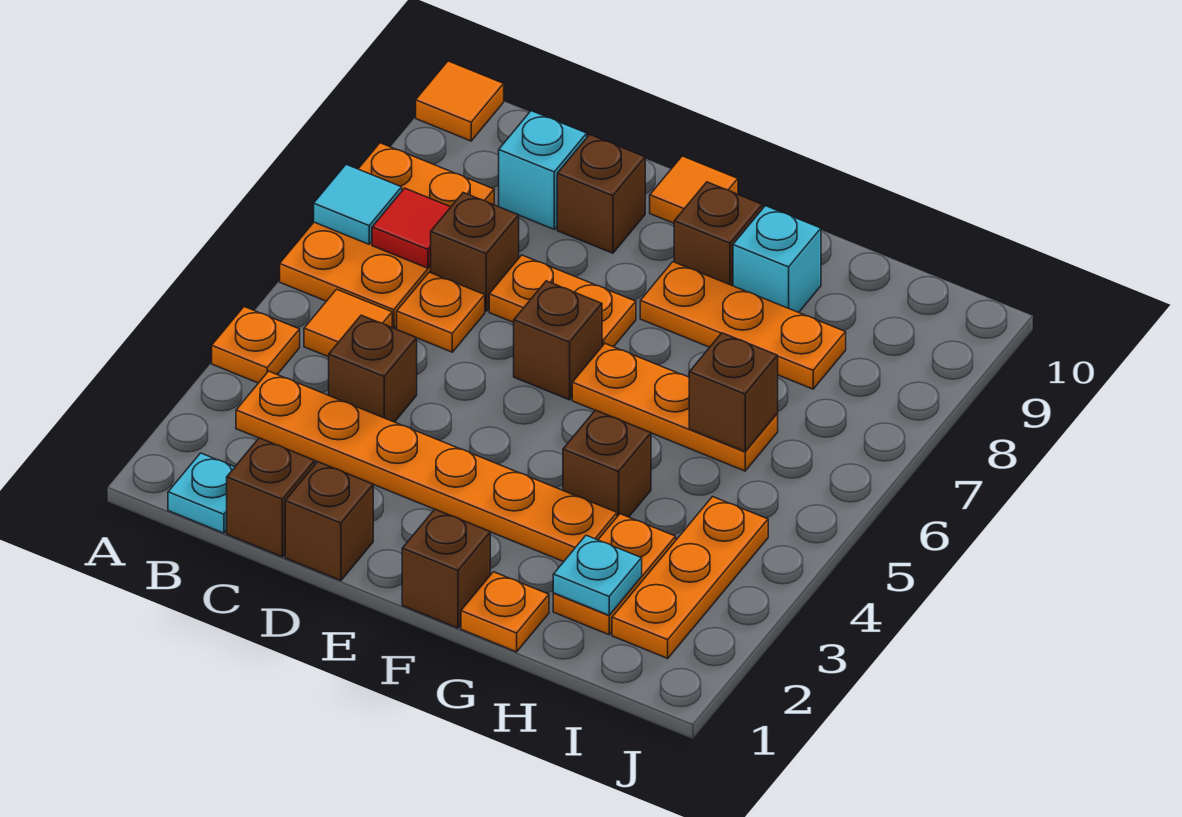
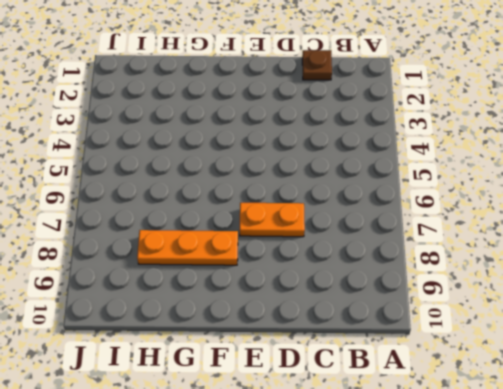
brown 1x1 plate [302,50,332,80] -> brown 1x1 brick [227,438,315,557]
none -> orange 1x1 plate [212,307,300,383]
none -> orange 2x3 plate [280,143,494,328]
none -> orange 1x1 tile [416,61,504,141]

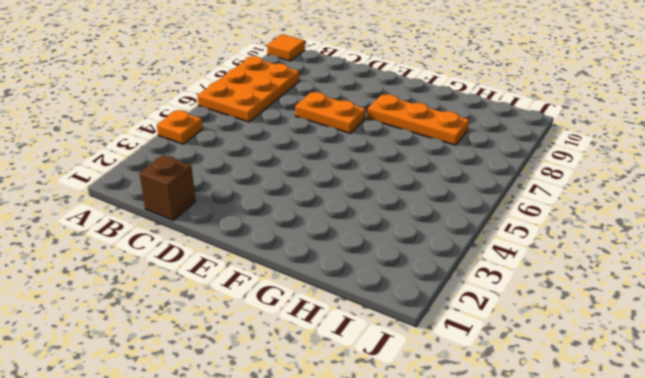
none -> cyan 1x1 plate [168,453,234,533]
none -> orange 1x6 plate [236,371,617,562]
none -> orange 1x1 tile [304,289,392,357]

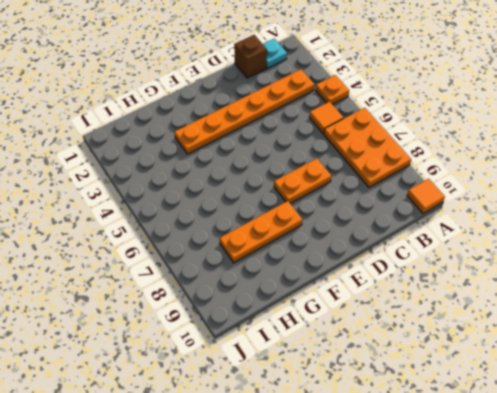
none -> brown 1x1 brick [329,315,417,422]
none -> orange 1x1 plate [397,272,485,352]
none -> brown 1x1 brick [430,193,519,311]

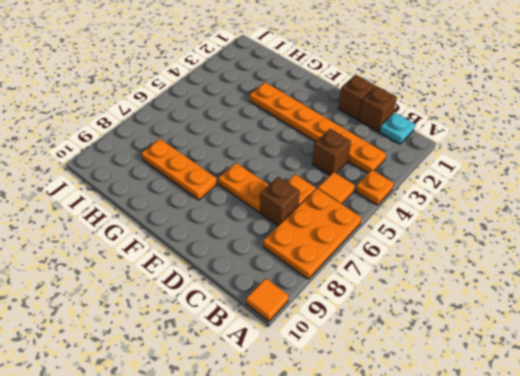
none -> cyan 1x1 brick [499,111,587,229]
none -> brown 1x1 brick [557,134,645,253]
none -> brown 1x1 brick [514,281,602,400]

